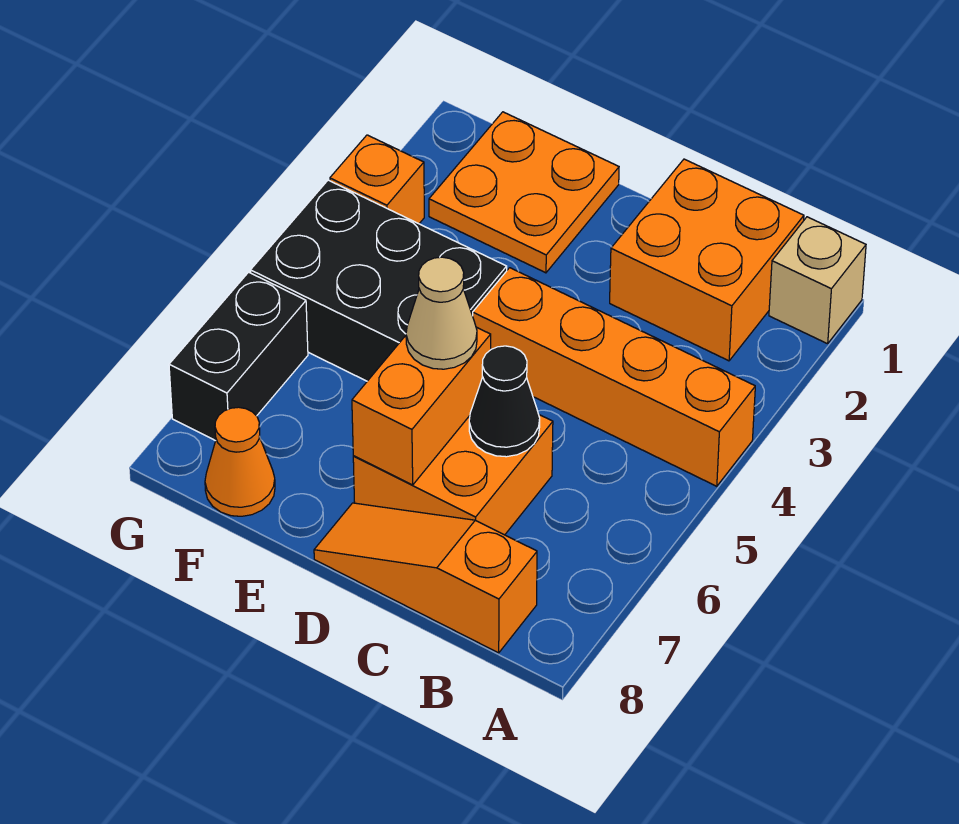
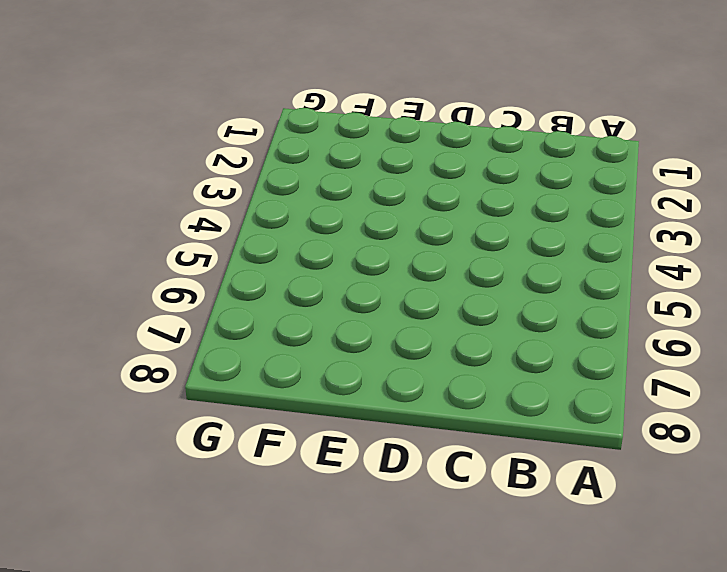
none -> tan 1x1 brick [769,217,866,344]
none -> orange 1x4 brick [473,268,755,486]
none -> orange 2x2 brick [610,159,804,361]

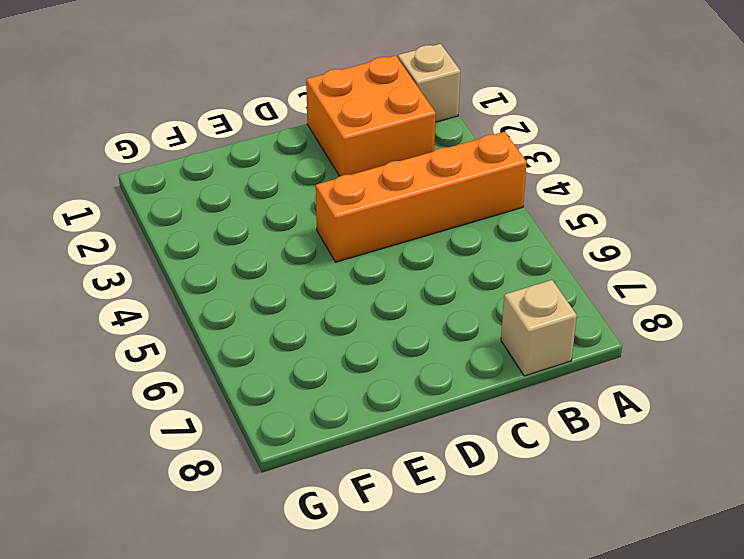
tan 1x1 brick [501,280,577,376] -> orange 1x3 slope [314,503,537,653]
none -> orange 2x2 brick [353,415,553,535]
none -> orange 2x2 plate [429,112,619,273]
none -> black 2x3 brick [250,180,507,381]

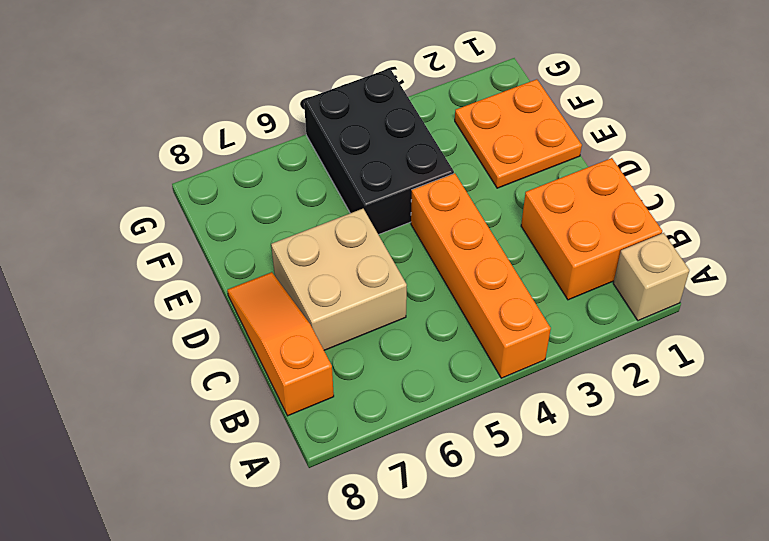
tan 2x2 brick [271,209,407,350] -> orange 2x2 brick [353,415,553,535]
none -> orange 1x1 cone [205,407,275,516]
none -> orange 1x1 brick [330,135,424,224]
none -> black 1x2 brick [169,272,308,441]

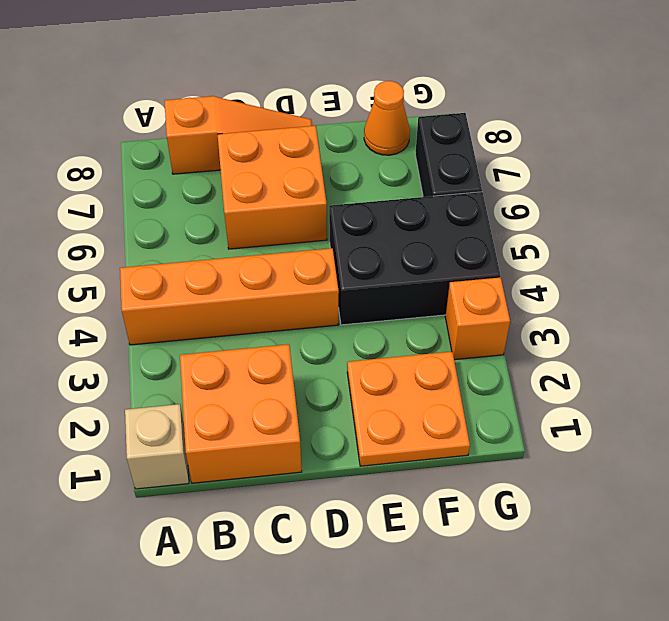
none -> black 1x1 cone [469,346,540,457]
none -> orange 1x2 brick [352,327,491,485]
none -> tan 1x1 cone [406,257,477,369]

